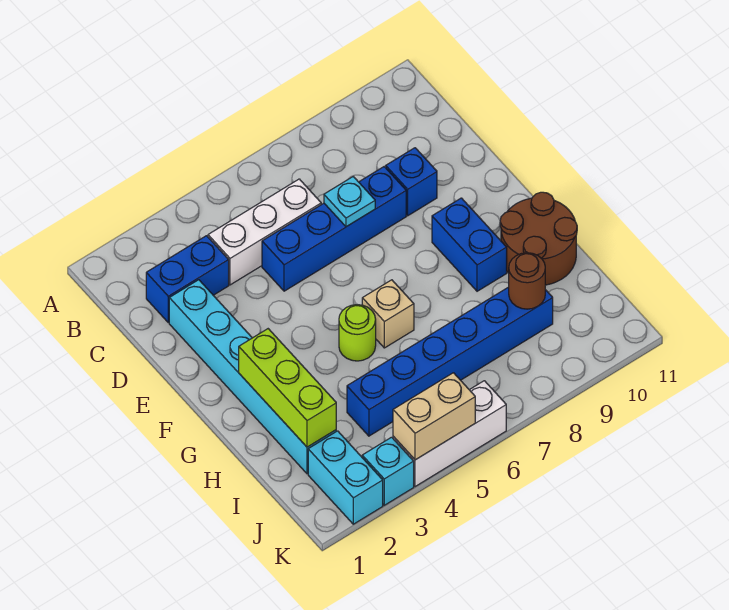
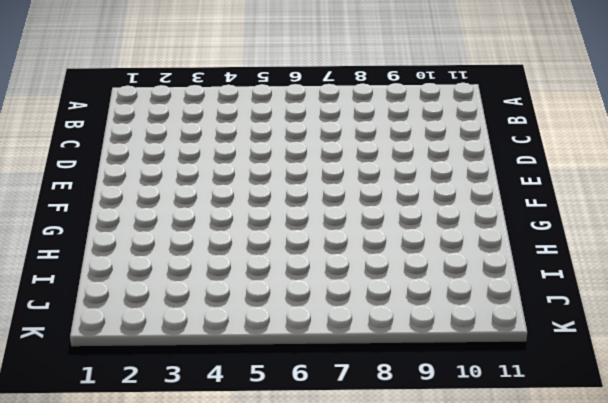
none -> blue 1x2 brick [146,236,229,323]
none -> white 1x3 brick [208,179,321,285]
none -> cyan 1x6 brick [169,280,336,474]

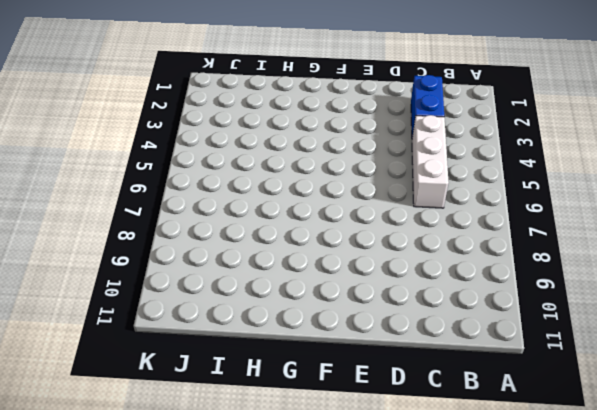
none -> cyan 1x6 brick [169,280,336,474]
none -> blue 1x4 brick [262,167,406,291]
none -> blue 1x1 brick [386,148,437,216]

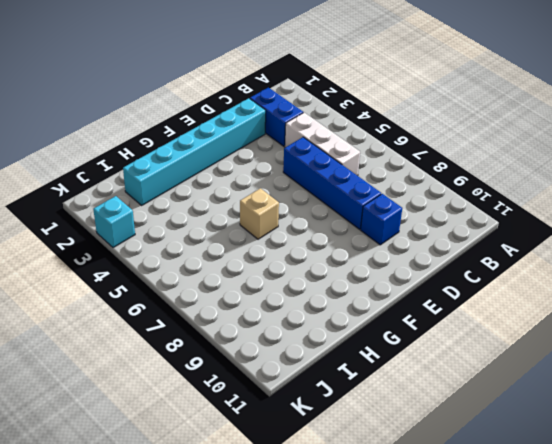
none -> blue 1x2 brick [432,198,507,291]
none -> lime 1x1 round brick [339,305,376,361]
none -> brown 2x2 round brick [500,192,577,285]

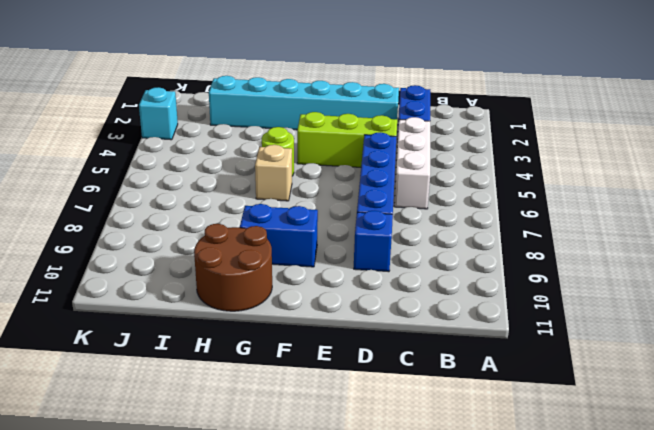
lime 1x3 brick [297,112,397,167] -> lime 1x3 brick moved to [239,329,336,447]
none -> blue 1x6 brick [347,287,553,436]
none -> cyan 1x2 brick [308,431,383,524]
none -> white 1x3 brick [393,381,506,487]

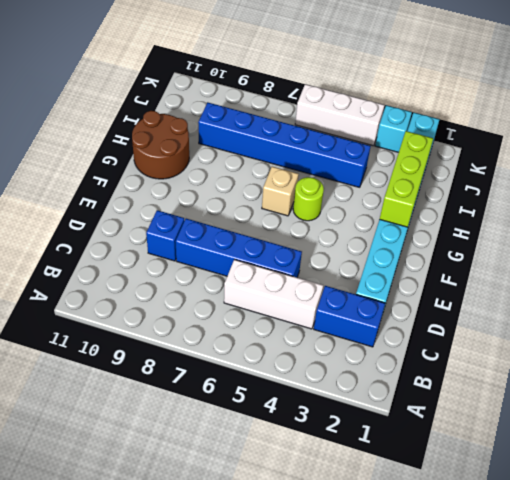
none -> blue 1x2 brick [432,198,507,291]
none -> cyan 1x1 plate [324,177,375,227]
none -> brown 1x1 round brick [509,253,545,309]

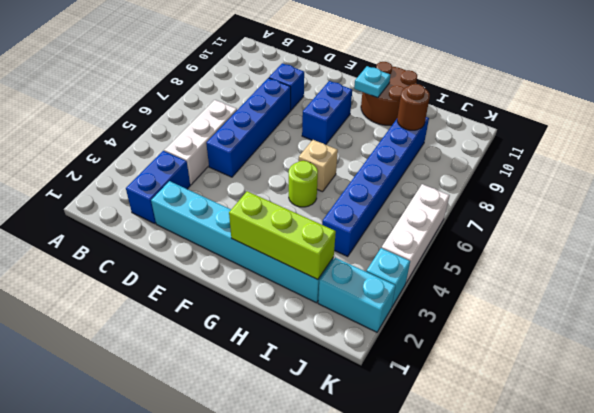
blue 1x2 brick [302,81,352,145] -> blue 1x2 brick turned to [432,198,507,291]
cyan 1x1 plate [354,66,390,98] -> cyan 1x1 plate moved to [324,177,375,227]
none -> tan 1x2 brick [393,373,475,460]

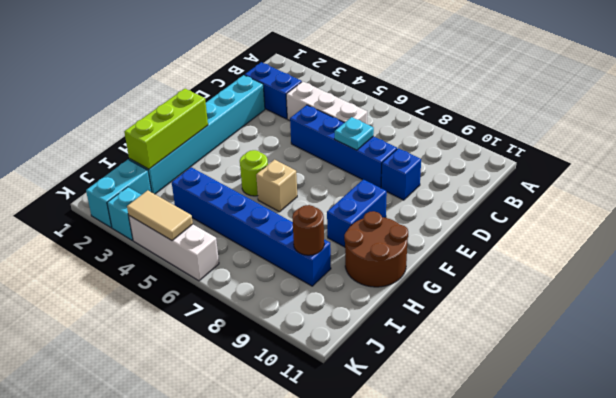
tan 1x2 tile [127,190,193,241] -> tan 1x2 brick [393,373,475,460]

